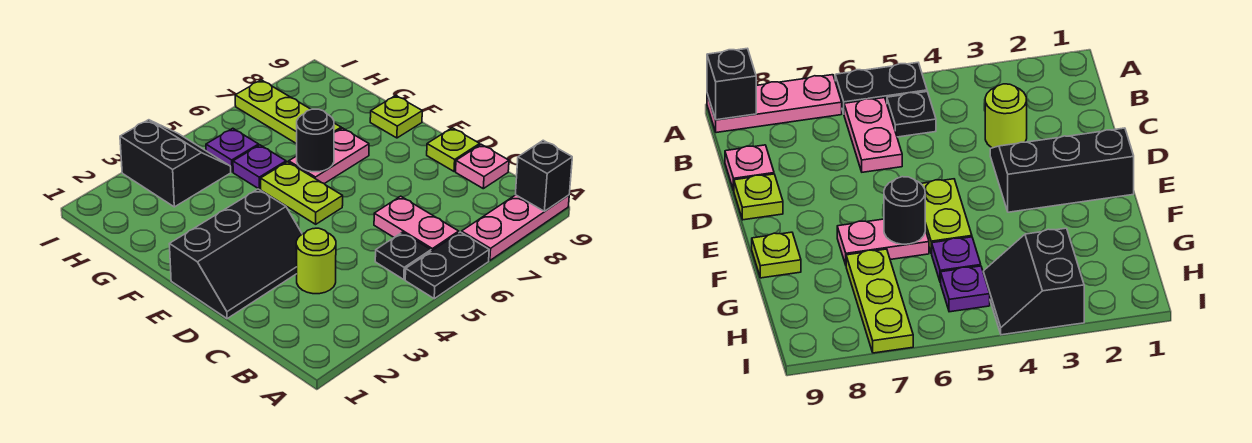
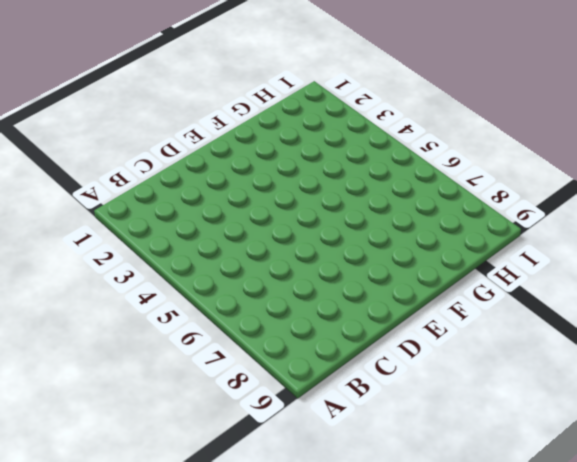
none -> black 1x2 plate [405,232,489,299]
none -> pink 1x3 plate [461,195,569,261]
none -> black 1x1 plate [375,232,431,280]

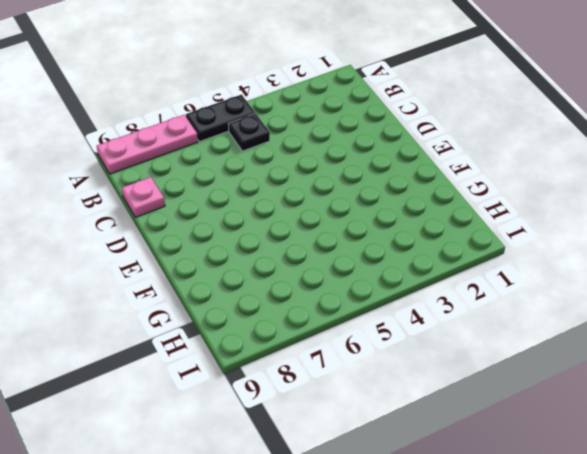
none -> pink 1x2 plate [374,196,459,251]
none -> lime 1x1 round brick [296,228,336,294]
none -> black 2x3 slope [170,189,302,319]

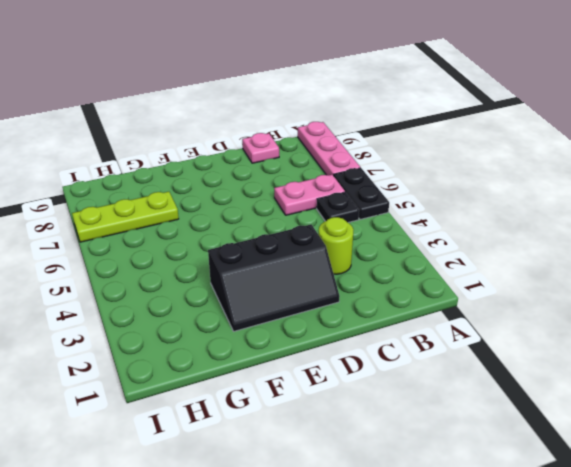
black 2x3 slope [208,225,340,331] -> black 2x3 slope turned to [170,189,302,319]
none -> lime 1x1 plate [427,128,480,171]
none -> lime 1x2 plate [261,162,343,224]
none -> pink 1x2 plate [289,128,369,184]

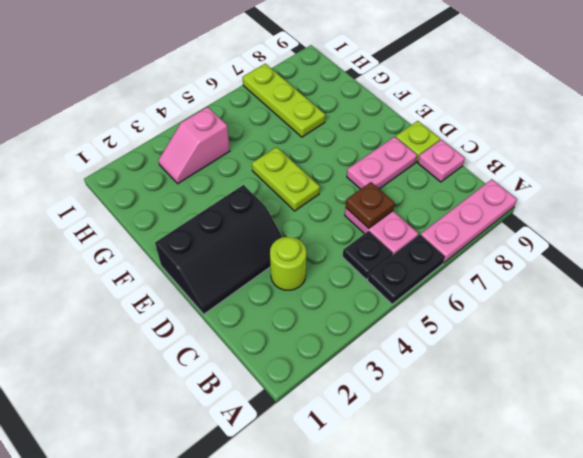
brown 1x1 plate [346,182,395,228] -> none
pink 1x2 plate [347,137,417,189] -> pink 1x2 plate moved to [289,128,369,184]
pink 1x2 slope [158,107,230,184] -> black 2x2 slope [120,120,231,207]
none -> lime 1x1 plate [370,95,422,138]
none -> purple 1x1 plate [233,145,286,189]
none -> purple 1x1 plate [206,128,259,172]

